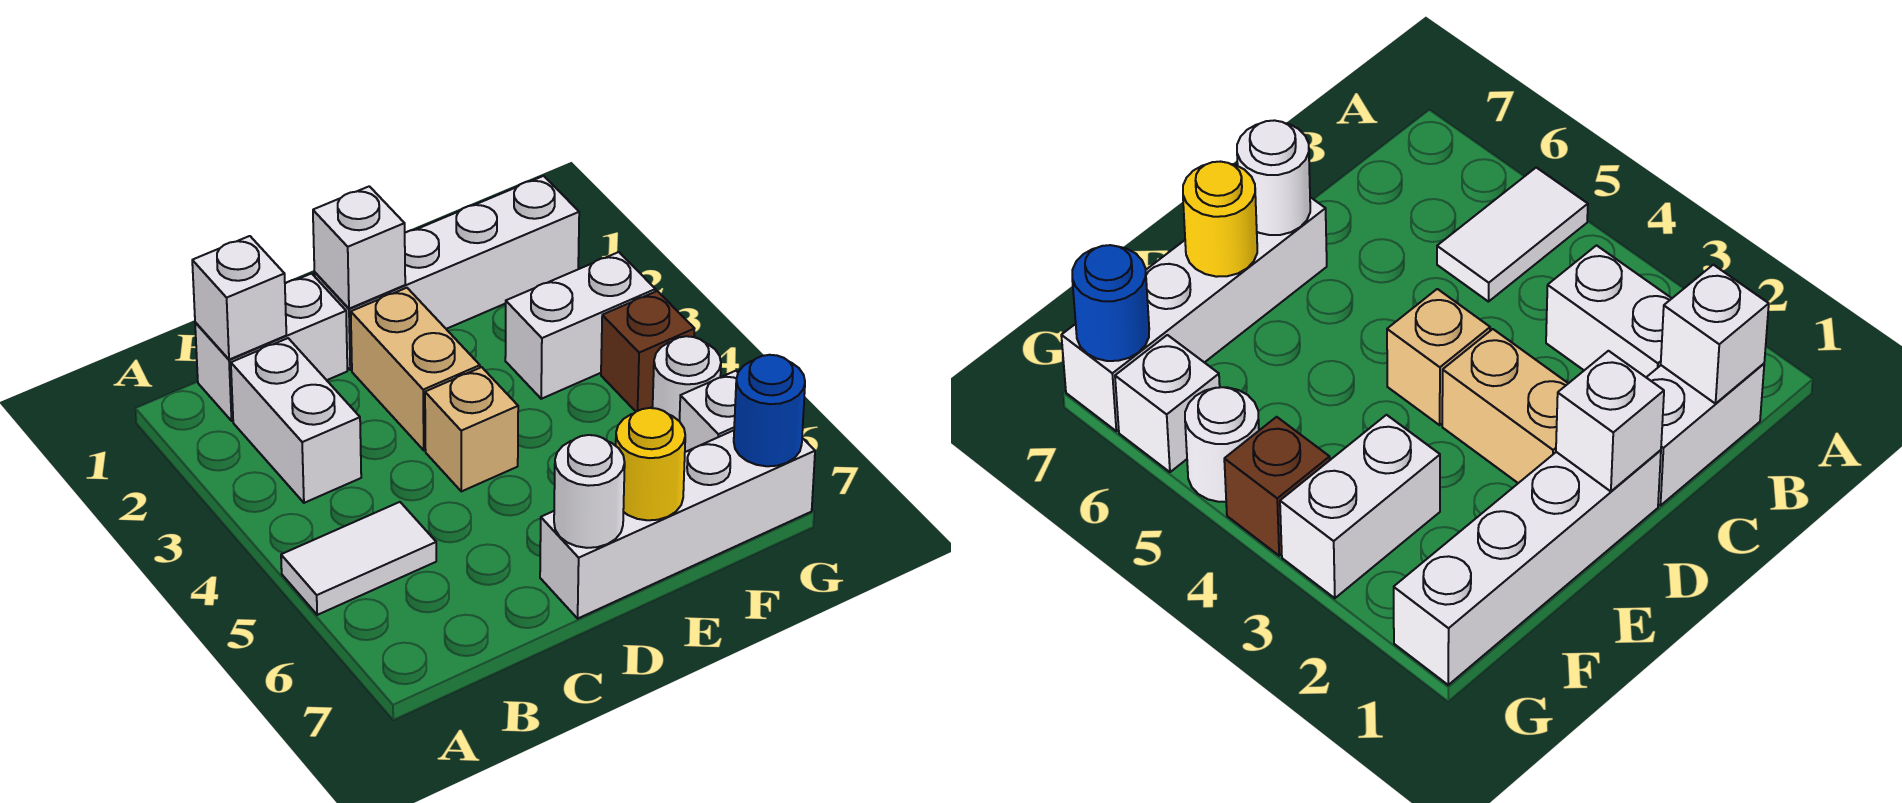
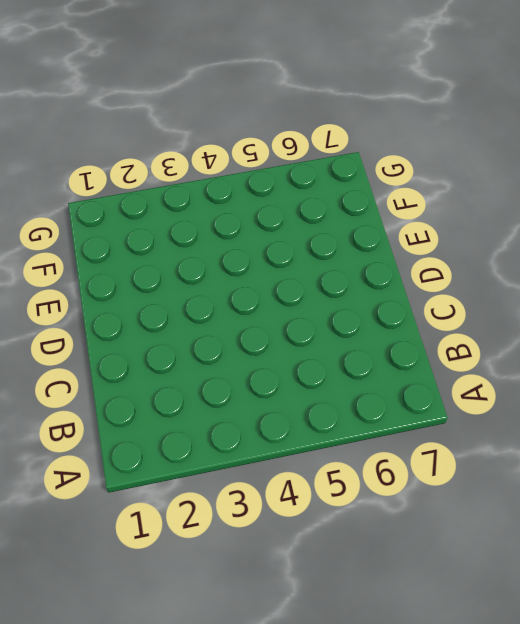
none -> white 1x2 tile [281,502,436,615]
none -> white 1x2 brick [195,274,347,421]
none -> white 1x2 brick [231,338,361,503]

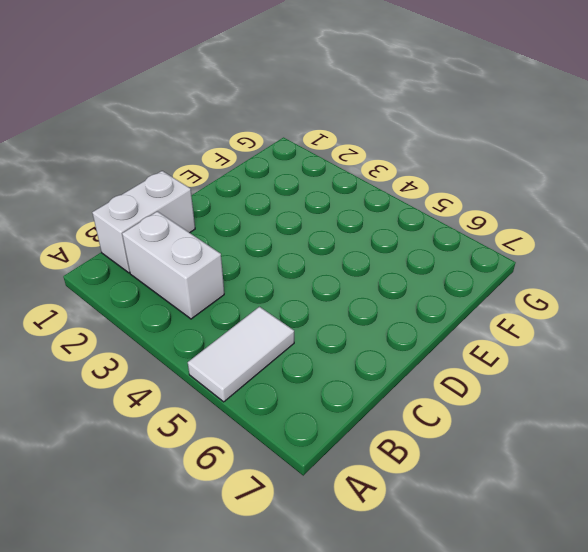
none -> white 1x4 brick [314,176,579,370]
none -> tan 1x2 brick [351,288,480,450]
none -> tan 1x1 brick [425,367,518,491]

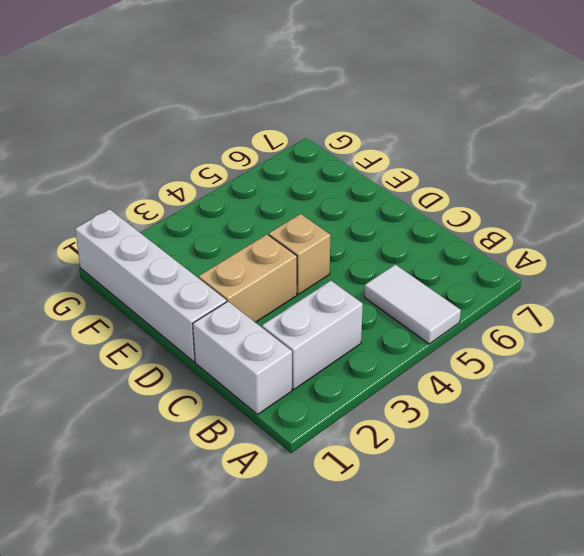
none -> white 1x4 brick [540,430,815,618]
none -> white 1x2 brick [505,252,656,399]
none -> brown 1x1 brick [601,291,694,412]

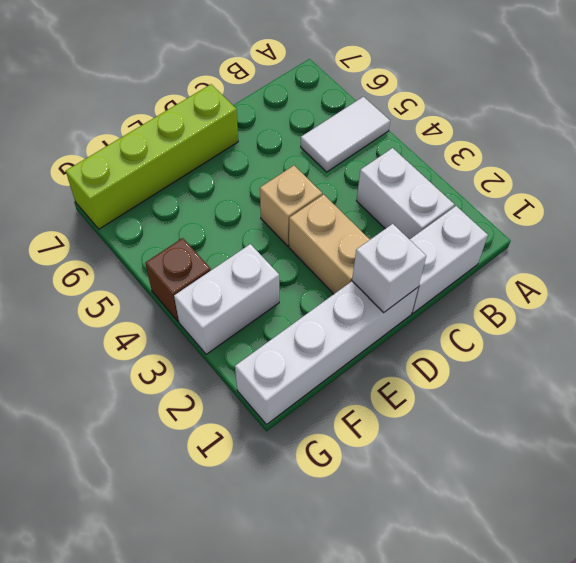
lime 1x4 brick [66,84,238,229] -> white 1x4 brick [540,430,815,618]
none -> white 1x1 round brick [653,336,721,421]
none -> white 1x1 brick [680,371,738,452]
none -> white 1x1 brick [192,236,286,360]

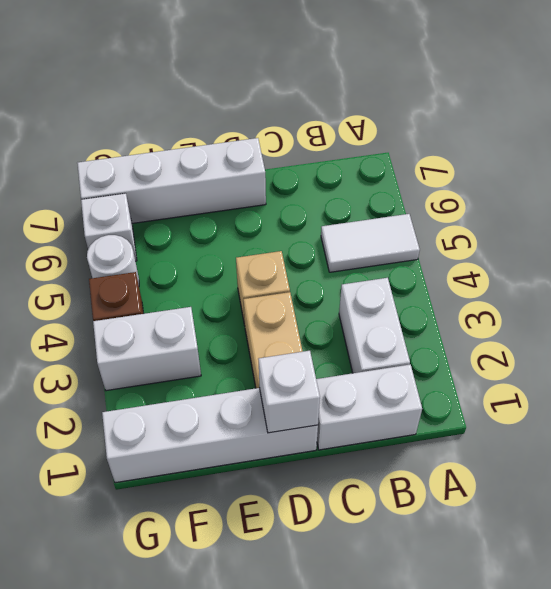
none -> white 1x1 brick [192,236,286,360]
none -> white 1x1 round brick [554,435,625,548]
none -> yellow 1x1 round brick [616,408,685,520]

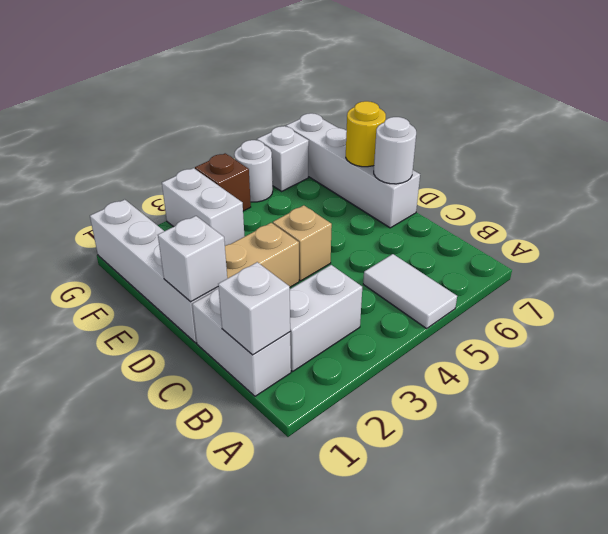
none -> blue 1x1 round brick [734,355,805,466]

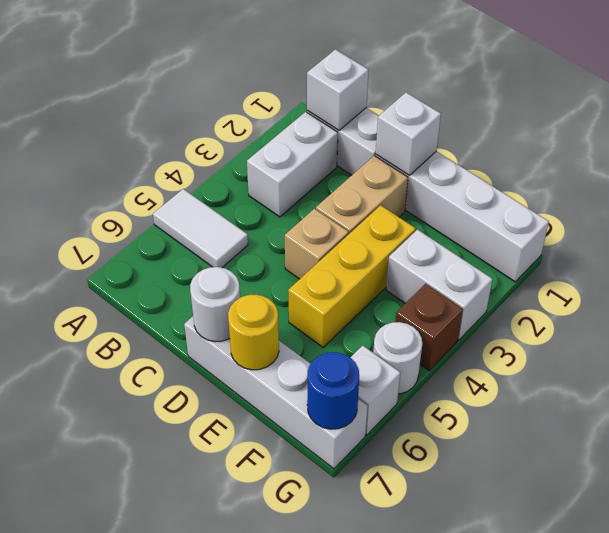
yellow 1x3 brick [288,205,416,347] -> none

